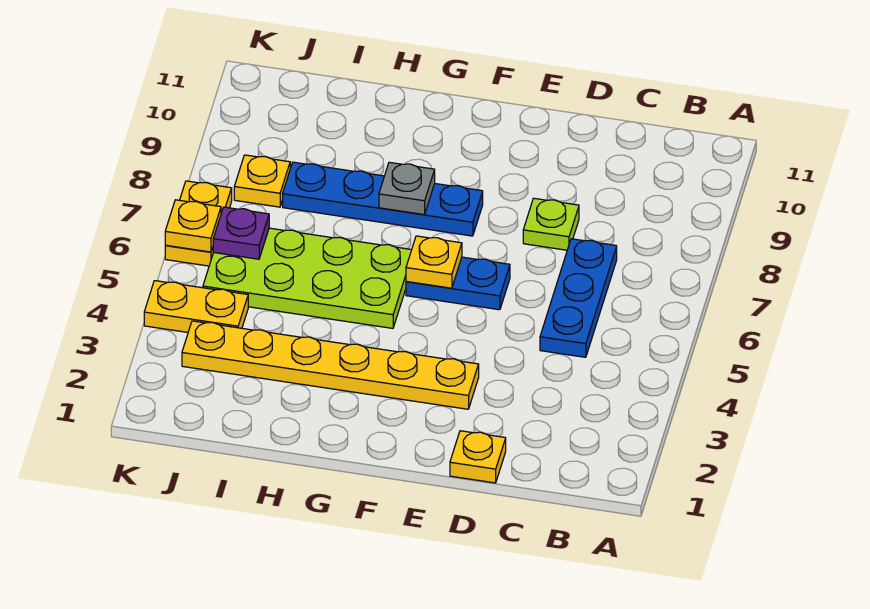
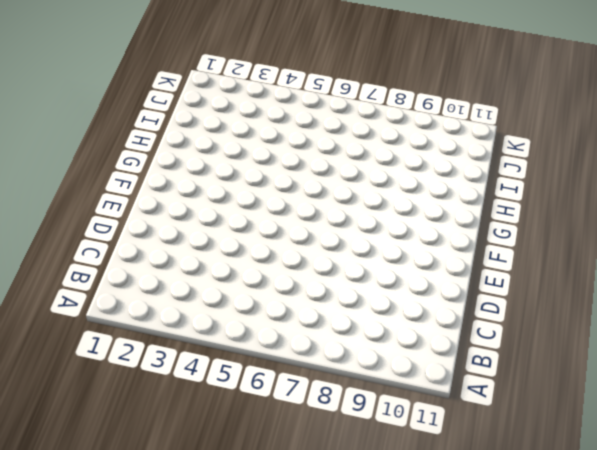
none -> blue 1x3 plate [540,239,617,357]
none -> yellow 1x1 plate [450,431,506,483]
none -> lime 1x1 plate [523,198,579,250]

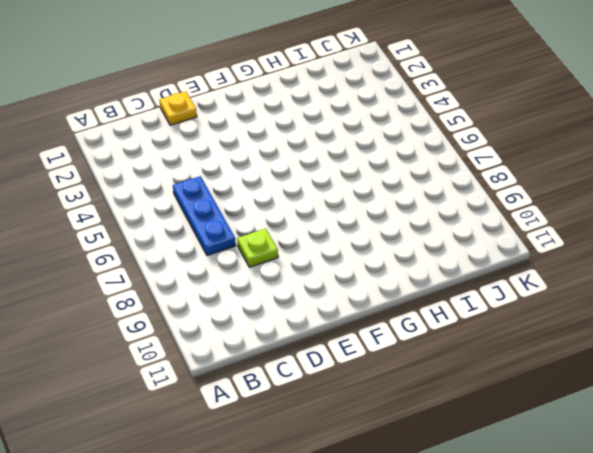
none -> yellow 1x6 plate [182,321,479,409]
none -> blue 1x2 plate [406,257,510,310]
none -> blue 1x4 plate [283,162,483,236]

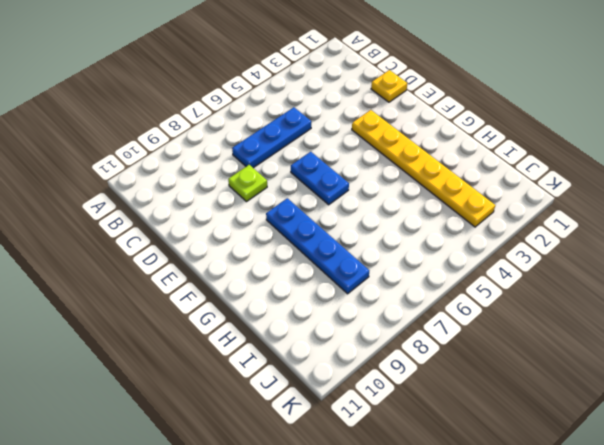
none -> lime 2x4 plate [203,228,411,328]
none -> yellow 1x2 plate [144,281,248,332]
none -> yellow 1x1 plate [234,155,290,207]

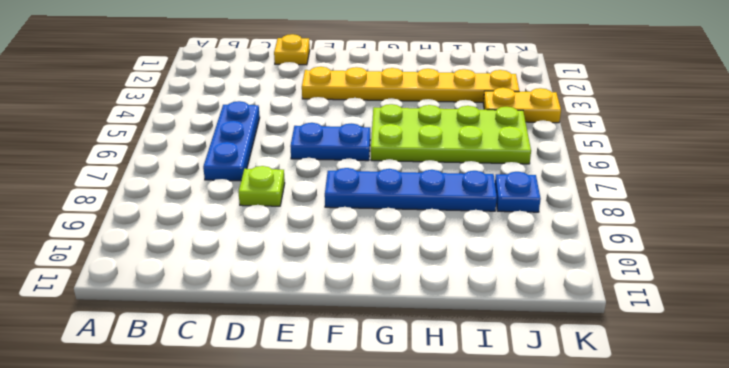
blue 1x1 plate [495,172,541,212] -> yellow 1x1 plate [234,155,290,207]
none -> yellow 1x2 plate [165,181,232,266]
none -> yellow 1x1 plate [406,236,462,288]
none -> grey 1x1 plate [379,162,435,215]

